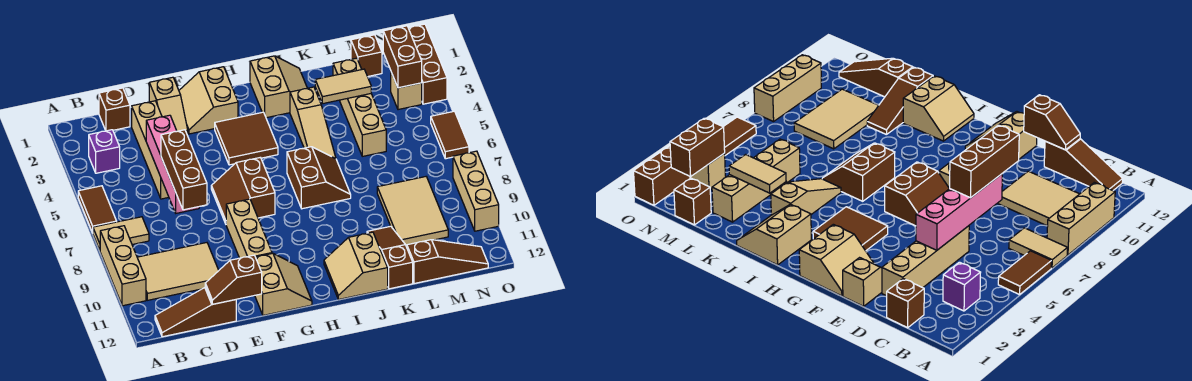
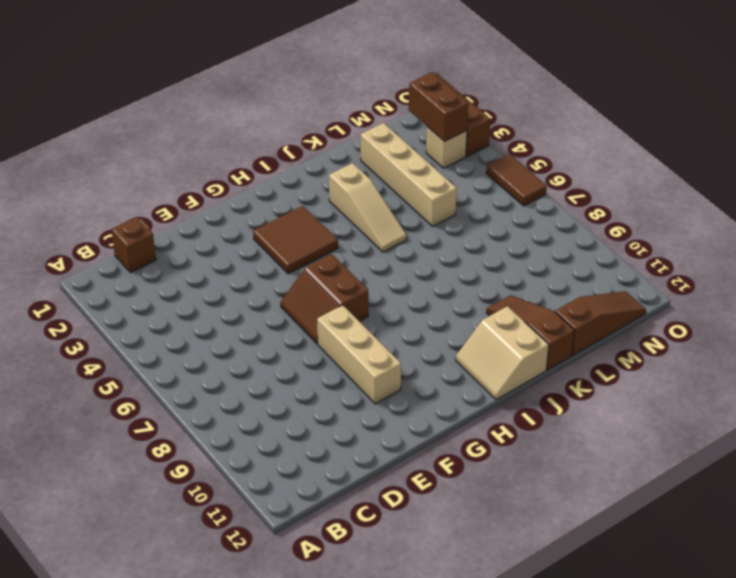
none -> brown 1x2 tile [78,186,117,233]
none -> tan 1x2 tile [93,217,149,250]
none -> tan 1x3 brick [100,226,146,306]
none -> purple 1x1 brick [89,130,120,173]

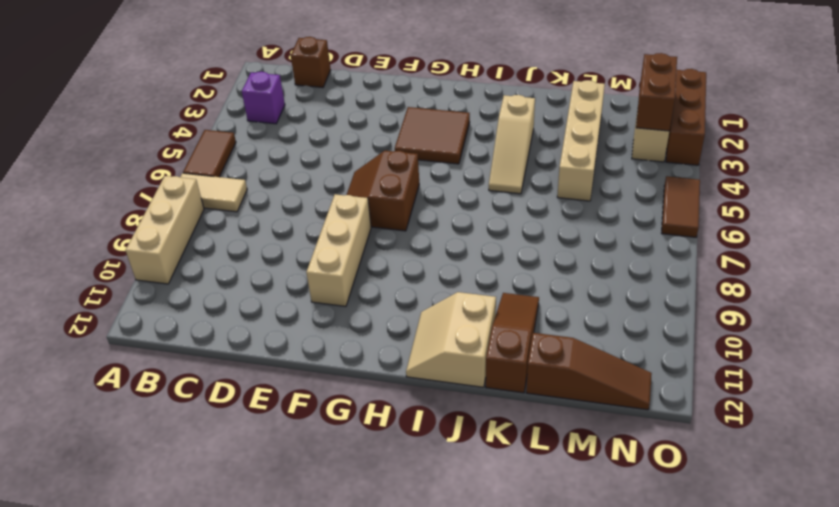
none -> tan 2x3 tile [137,243,219,300]
none -> brown 1x3 slope [155,287,236,337]
none -> tan 1x4 brick [132,101,169,199]
none -> tan 1x2 slope [149,77,188,134]

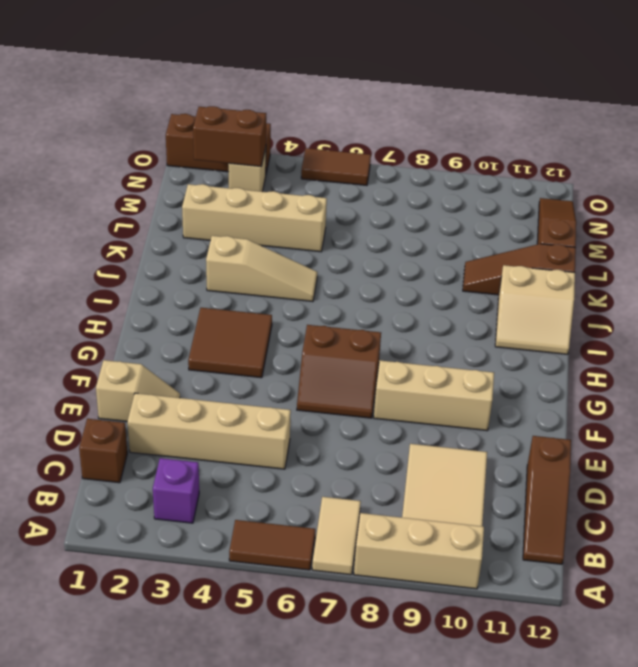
none -> tan 2x2 slope [179,67,238,134]
none -> tan 2x2 slope [255,253,312,315]
none -> tan 2x2 slope [250,56,307,118]
none -> brown 2x2 slope [287,147,351,209]

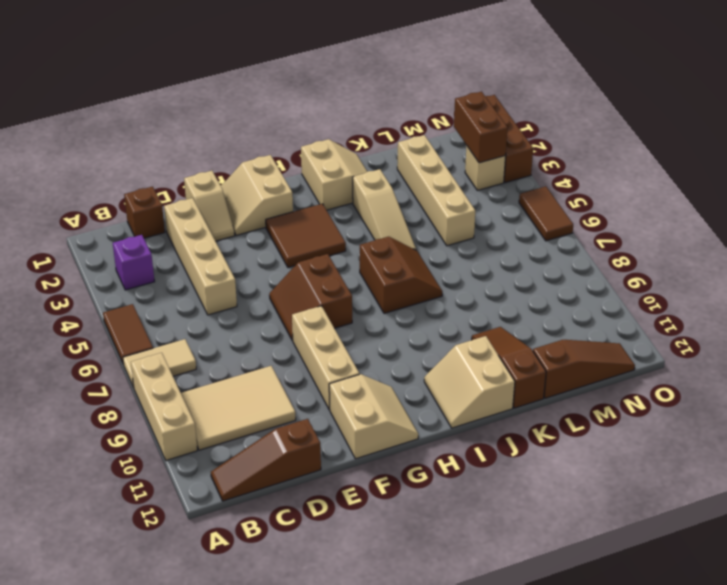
none -> tan 2x3 tile [377,177,448,246]
none -> brown 1x1 brick [351,35,382,77]
none -> tan 1x3 brick [453,151,499,231]
none -> pink 1x4 brick [146,115,199,213]

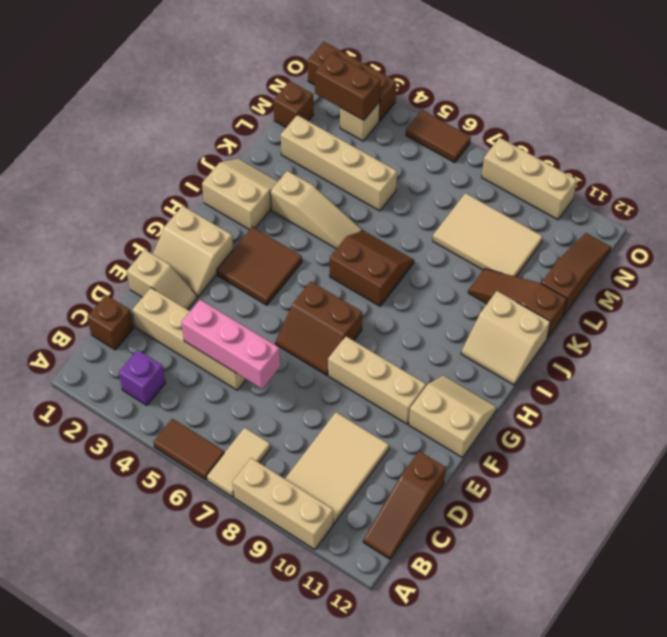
pink 1x3 brick [181,300,280,389] -> pink 1x4 brick [146,115,199,213]
none -> brown 1x2 slope [205,255,262,304]
none -> tan 1x2 tile [315,69,371,104]
none -> brown 1x3 brick [161,130,207,210]

